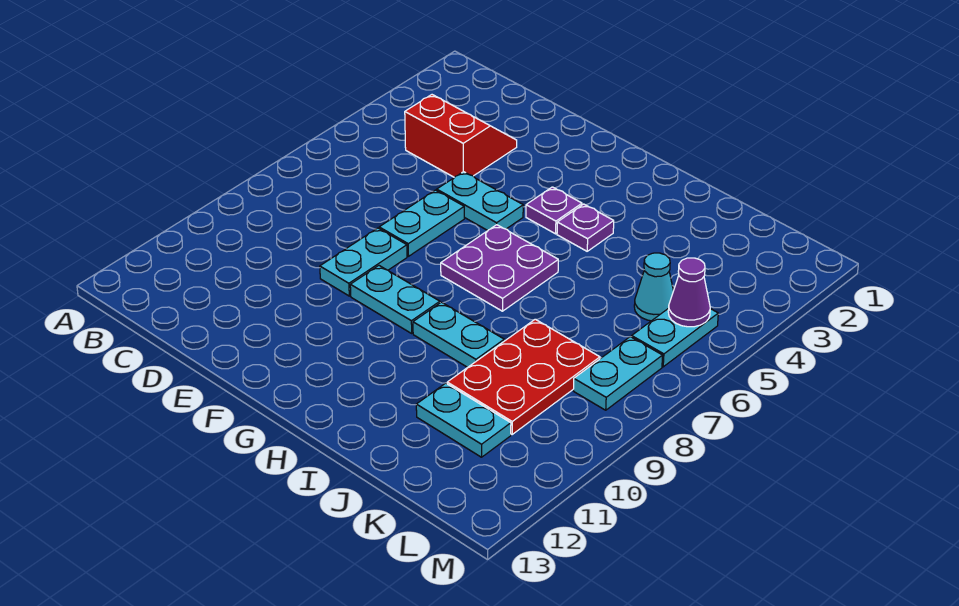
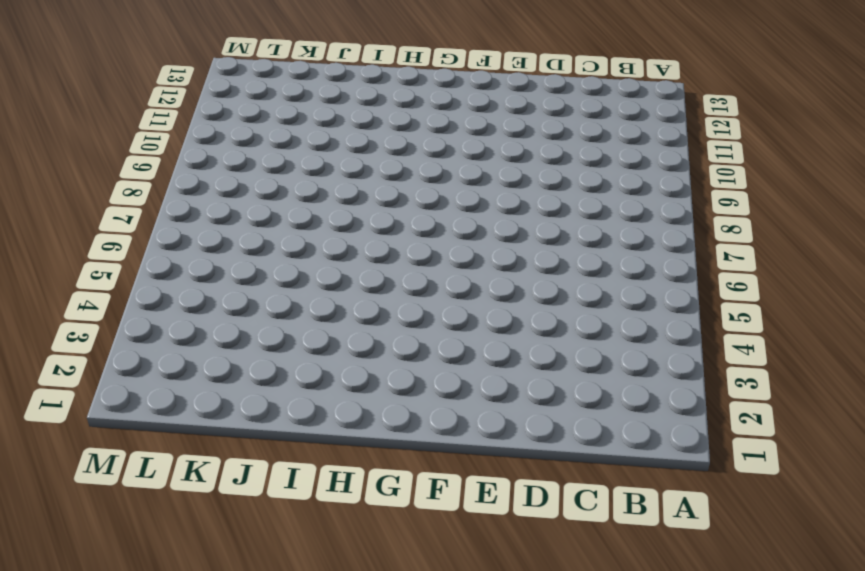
none -> red 2x2 slope [405,95,517,177]
none -> cyan 1x2 plate [437,172,523,231]
none -> cyan 1x2 plate [379,190,464,256]

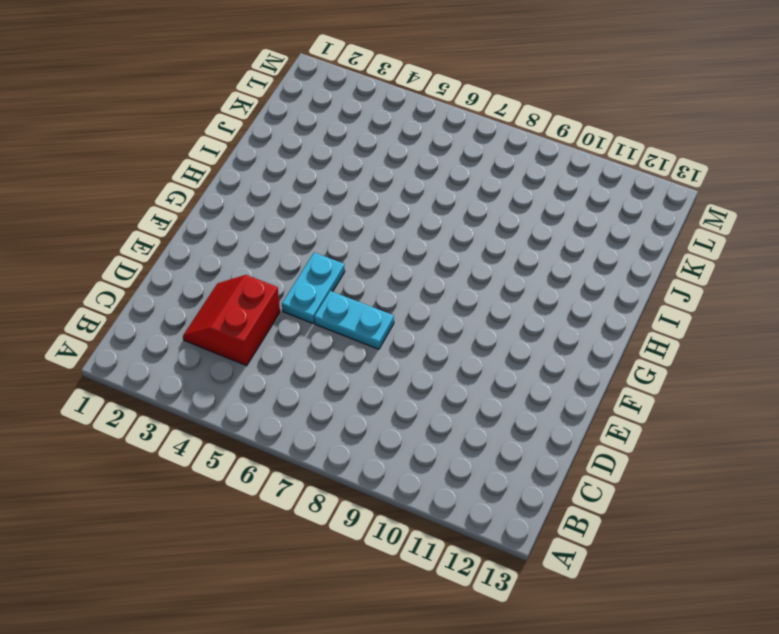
none -> cyan 1x2 plate [320,228,407,296]
none -> cyan 1x2 plate [350,266,440,333]
none -> purple 1x1 plate [526,187,582,234]

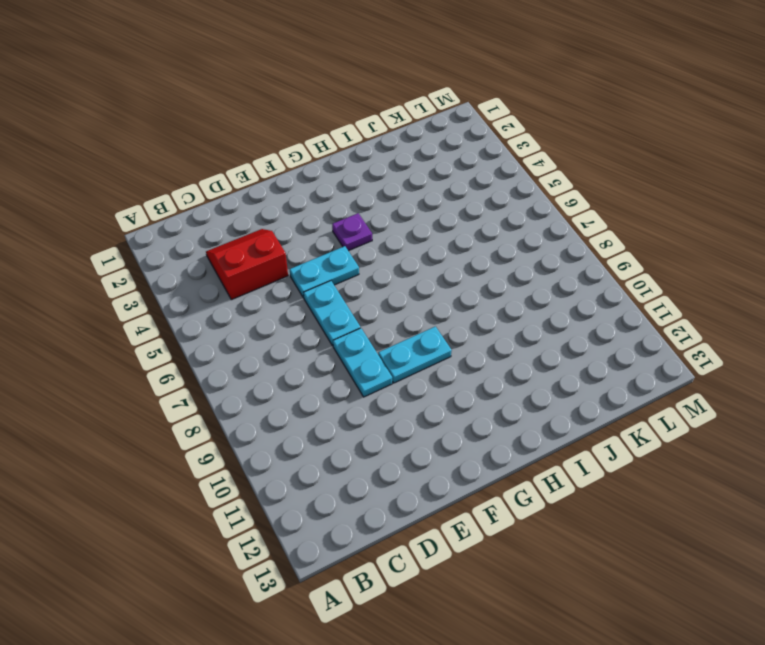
none -> purple 2x2 plate [441,225,558,311]
none -> purple 1x1 plate [557,204,614,251]
none -> cyan 1x2 plate [413,302,504,367]

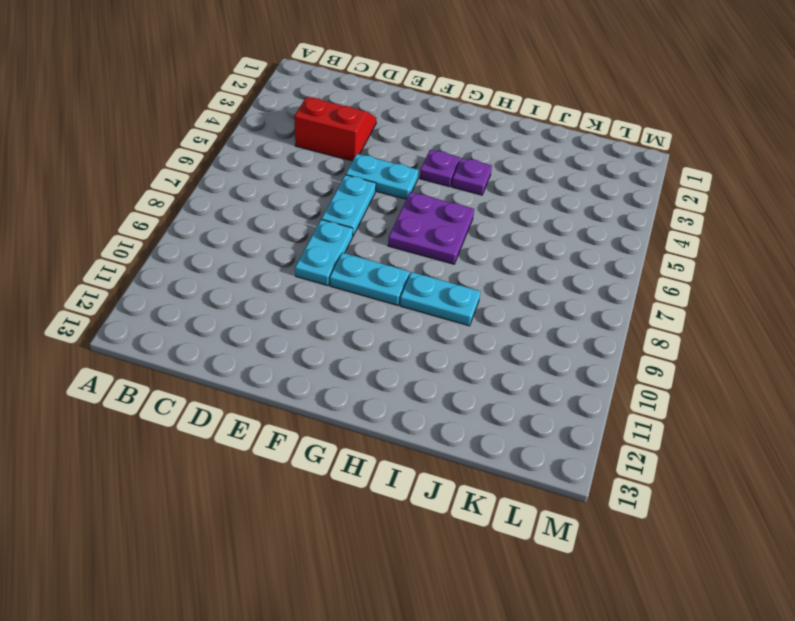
none -> red 2x3 plate [447,319,600,434]
none -> cyan 1x2 plate [416,383,511,457]
none -> cyan 1x1 cone [634,253,673,321]

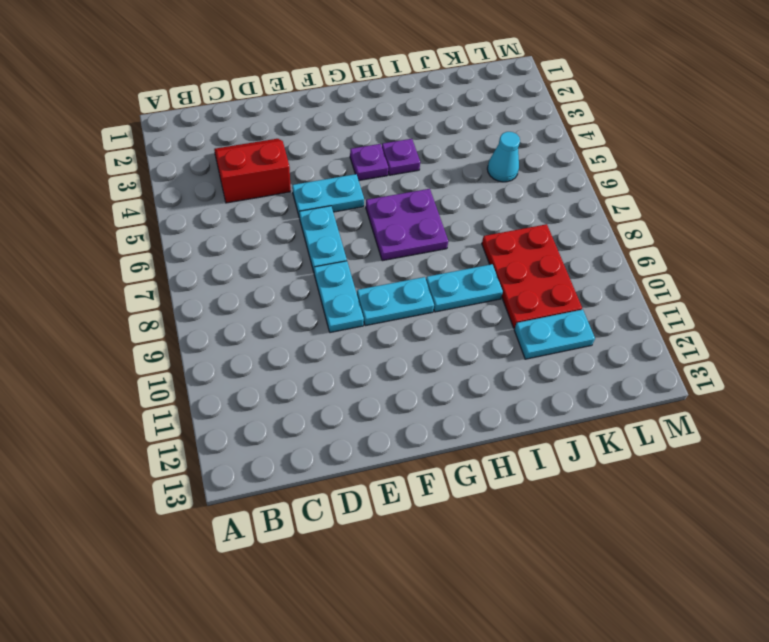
none -> cyan 1x2 plate [632,308,718,367]
none -> cyan 1x2 plate [573,337,663,410]
none -> purple 1x1 cone [668,258,710,327]

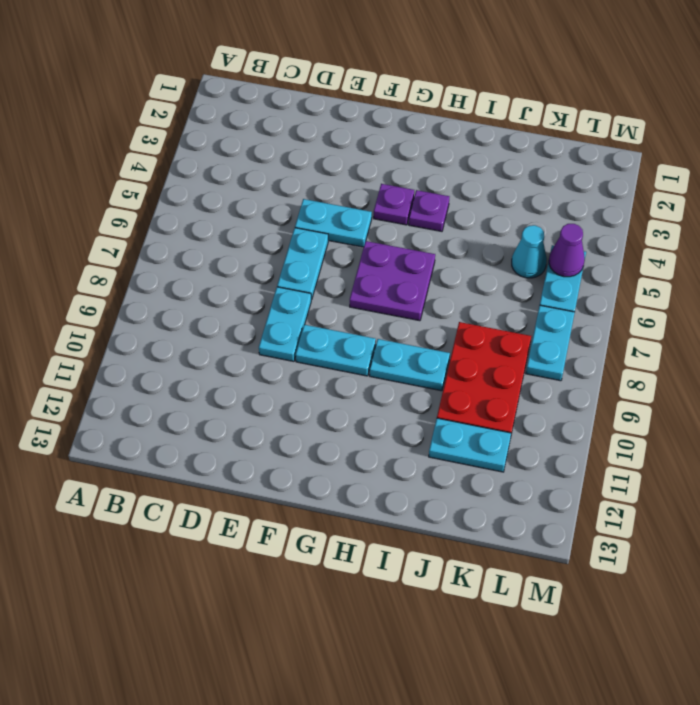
none -> red 2x2 slope [405,95,517,177]

